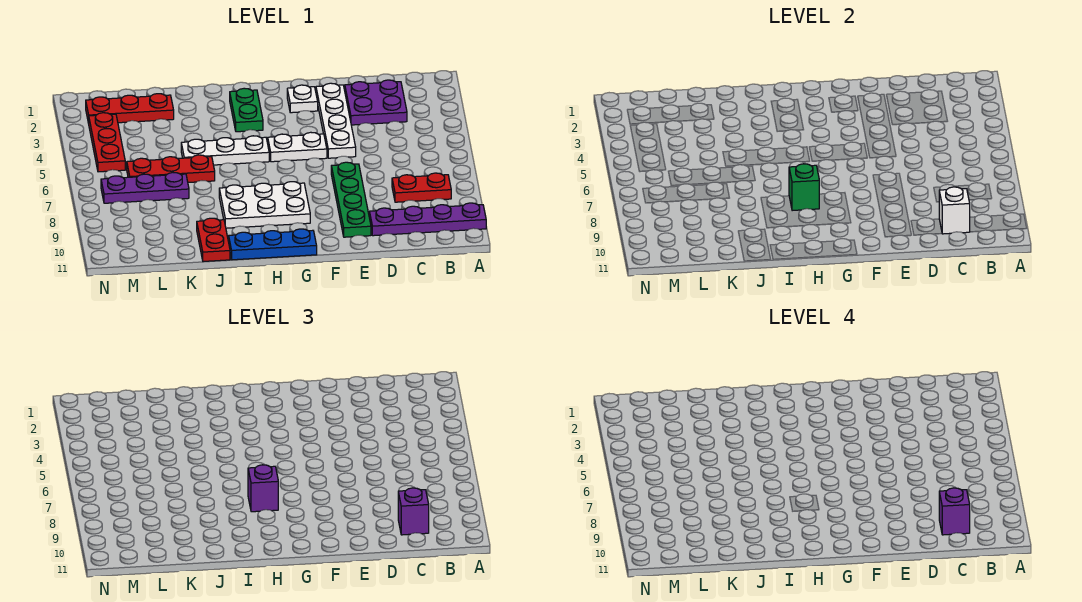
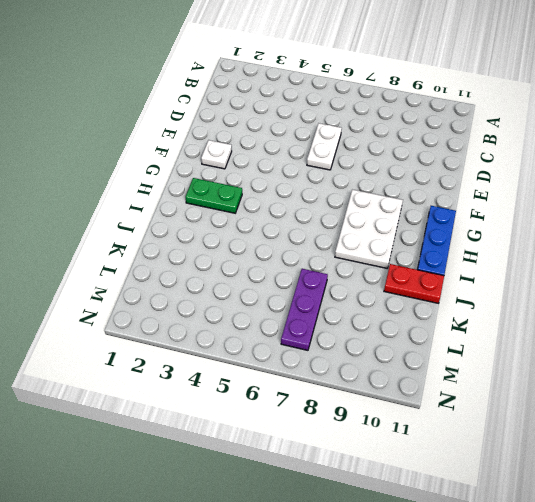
white 1x2 plate [307,123,342,170] -> white 1x2 plate moved to [268,132,327,162]
none -> purple 1x4 plate [369,203,486,236]
none -> red 1x2 plate [392,173,451,202]
none -> purple 2x2 plate [345,80,407,125]

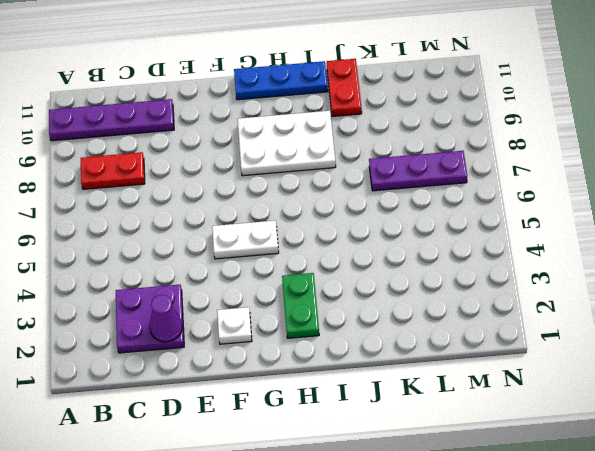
purple 1x1 cone [150,295,182,342] -> none
none -> white 1x4 plate [316,83,356,158]
none -> green 1x4 plate [331,162,371,237]
none -> white 1x3 plate [181,136,269,165]

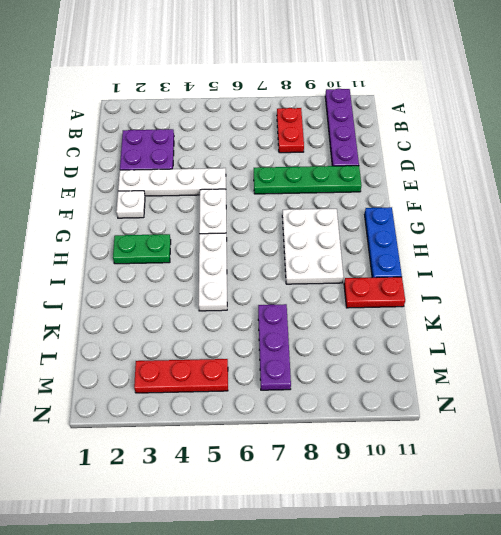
none -> red 1x3 plate [127,155,215,183]
none -> red 1x3 plate [86,94,174,124]
none -> white 1x1 brick [939,187,970,234]

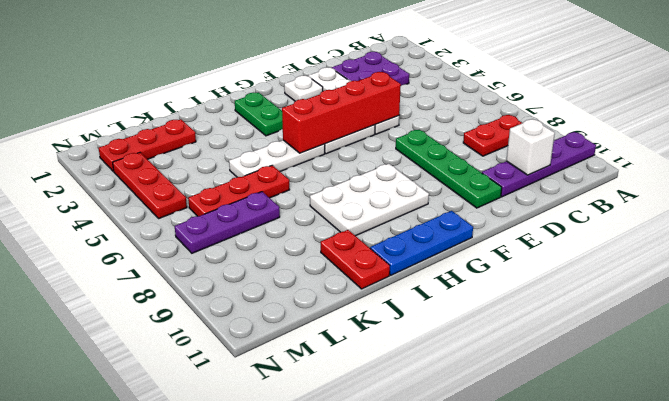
red 1x4 brick [282,72,401,153] -> none
none -> green 1x1 brick [789,164,819,211]
none -> purple 1x1 brick [398,488,429,535]
none -> purple 1x1 brick [248,465,278,512]

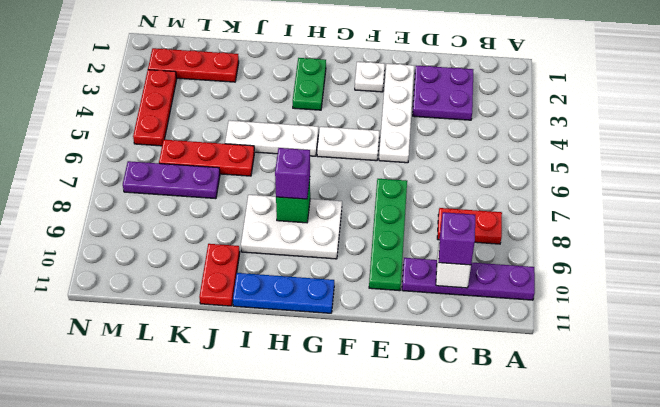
none -> purple 1x1 brick [939,488,970,535]

